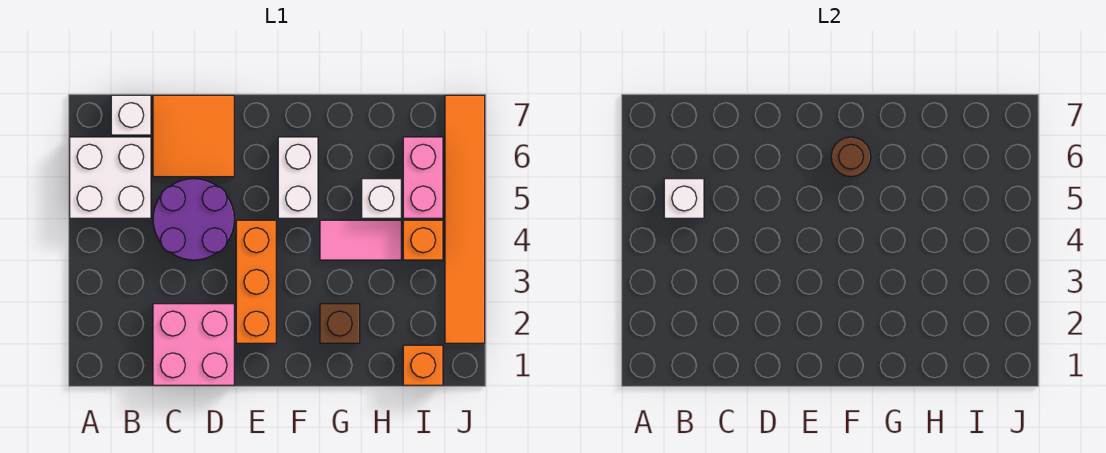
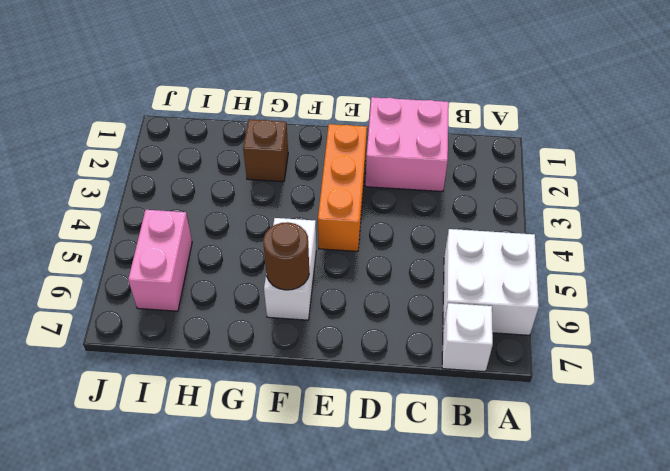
none -> purple 2x2 round brick [153,179,234,260]
none -> orange 2x2 tile [153,95,234,177]
none -> pink 1x2 tile [320,220,401,260]

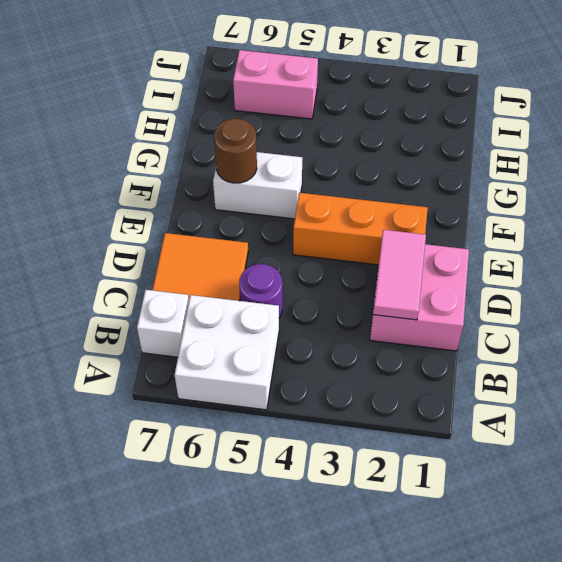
pink 1x2 tile [373,230,426,320] -> pink 1x2 tile moved to [320,220,401,260]
purple 1x1 round brick [239,264,282,318] -> purple 2x2 round brick [153,179,234,260]
none -> brown 1x1 brick [320,304,360,343]
none -> white 1x1 brick [362,179,401,218]
none -> orange 1x1 brick [403,345,443,385]

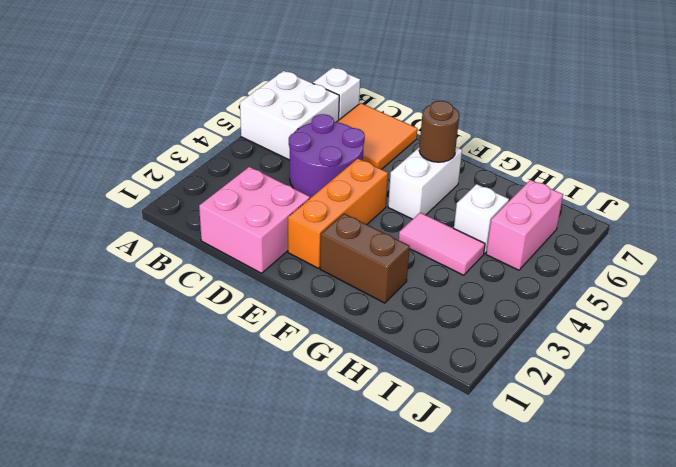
brown 1x2 brick [320,214,410,303] -> brown 1x1 brick [320,304,360,343]
none -> orange 1x1 brick [403,345,443,385]
none -> orange 1x1 brick [403,220,443,260]
none -> orange 1x6 tile [445,95,485,343]

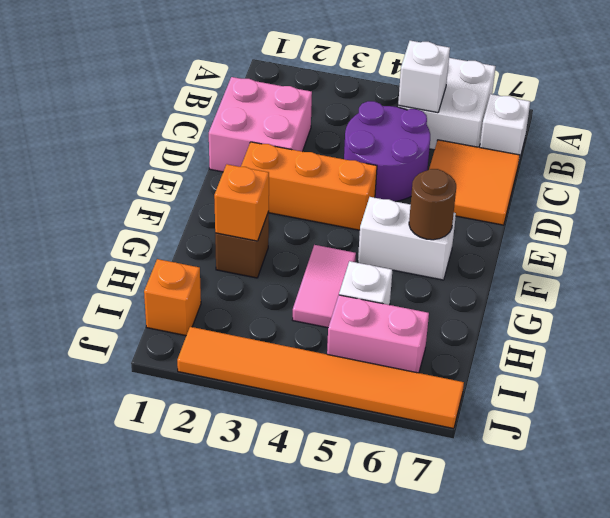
orange 1x1 brick [214,164,269,241] -> orange 1x1 brick moved to [403,220,443,260]

